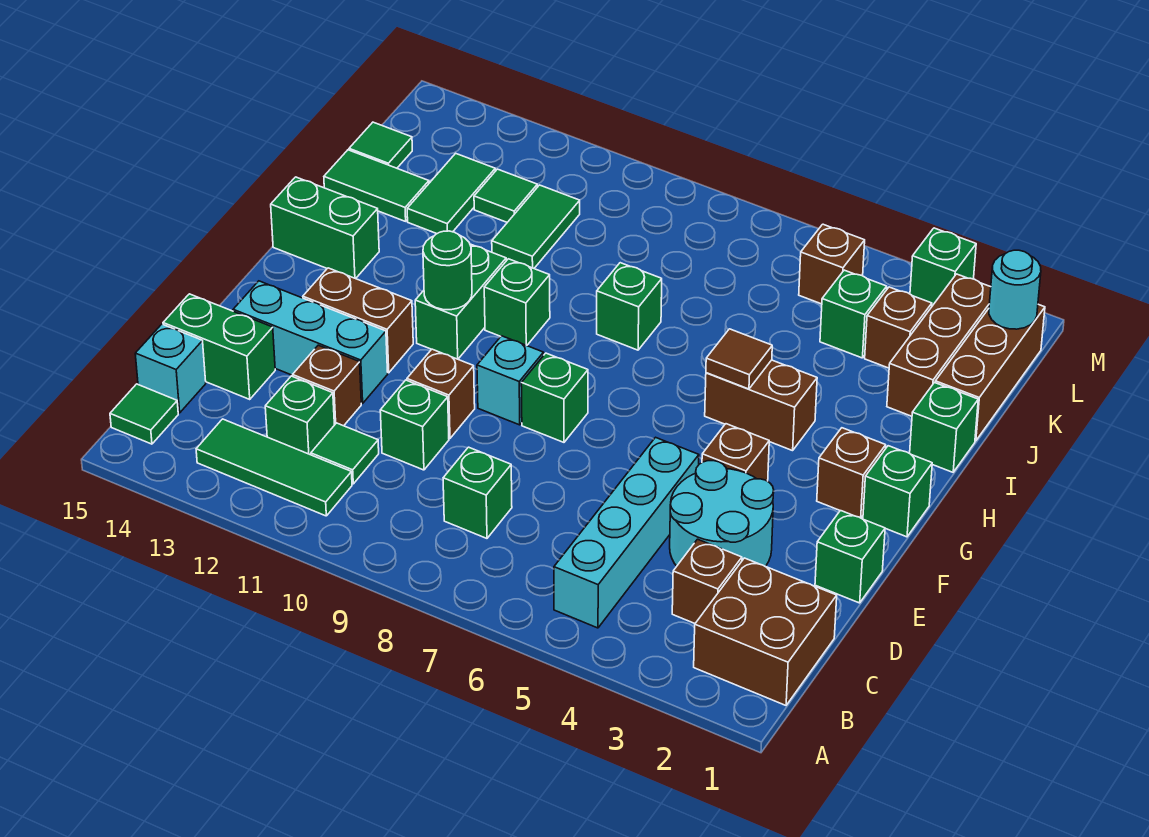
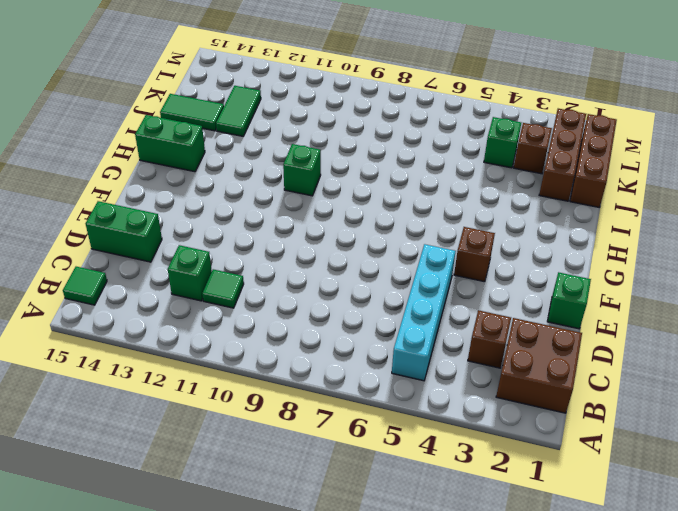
none -> green 1x3 tile [196,419,352,516]
none -> green 1x1 brick [443,447,512,538]
none -> cyan 1x1 brick [135,324,206,413]
none -> cyan 2x2 round brick [670,461,774,566]

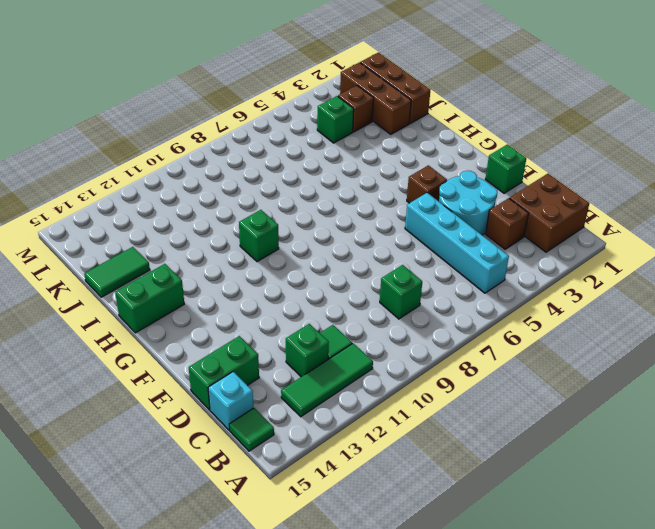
none -> green 1x1 brick [380,380,449,470]
none -> brown 1x1 brick [293,345,361,426]
none -> brown 1x1 brick [407,349,475,438]
none -> cyan 1x3 brick [233,281,388,403]

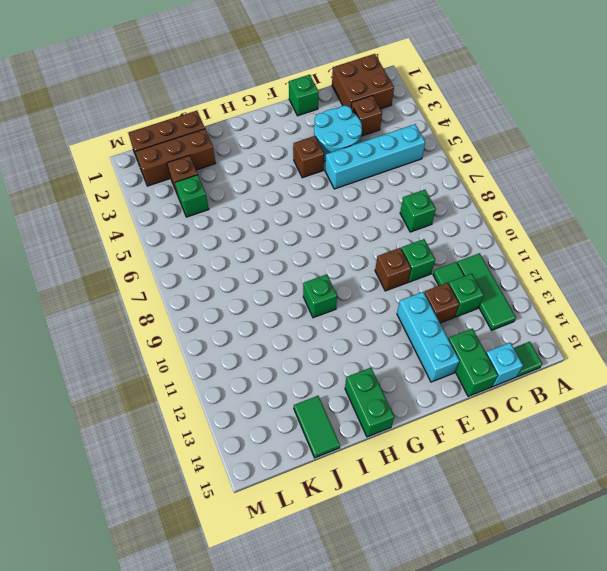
none -> green 1x1 brick [521,353,588,442]
none -> cyan 1x1 brick [477,336,544,425]
none -> brown 1x2 brick [303,268,413,373]
none -> green 1x1 brick [863,446,932,537]

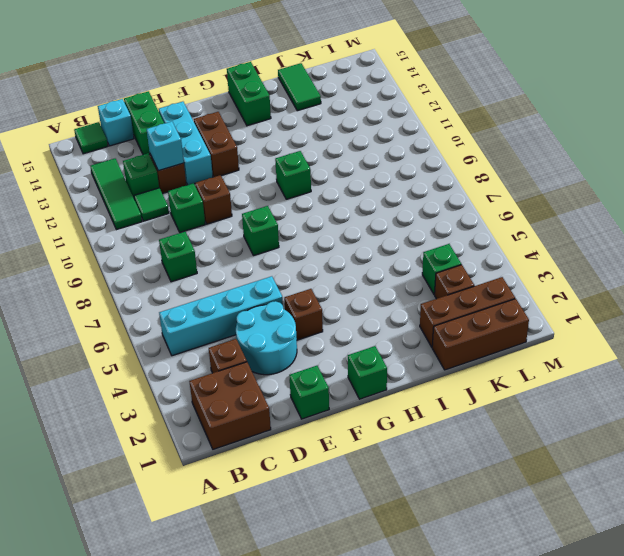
cyan 1x1 brick [147,122,184,171] -> cyan 1x1 brick moved to [477,336,544,425]
none -> brown 1x1 brick [817,428,886,518]
none -> green 1x2 brick [415,244,506,359]
none -> brown 1x2 brick [705,360,817,451]
none -> green 1x1 brick [910,383,978,472]

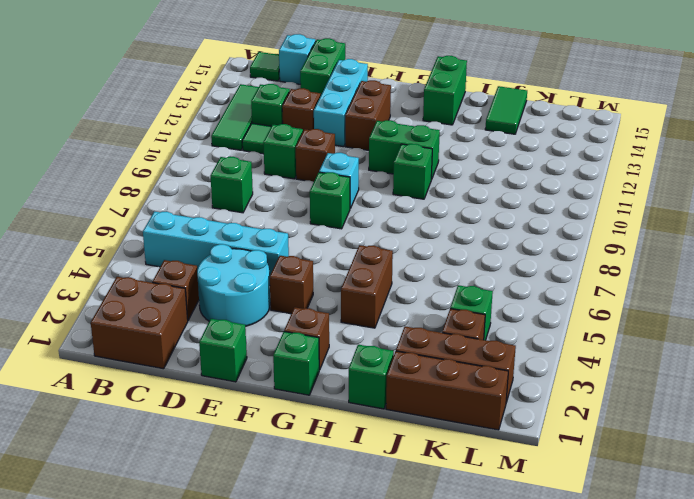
none -> green 1x1 brick [597,263,662,350]
none -> green 1x2 tile [492,185,580,268]
none -> green 1x2 tile [407,153,495,234]
none -> green 1x1 tile [474,169,537,222]

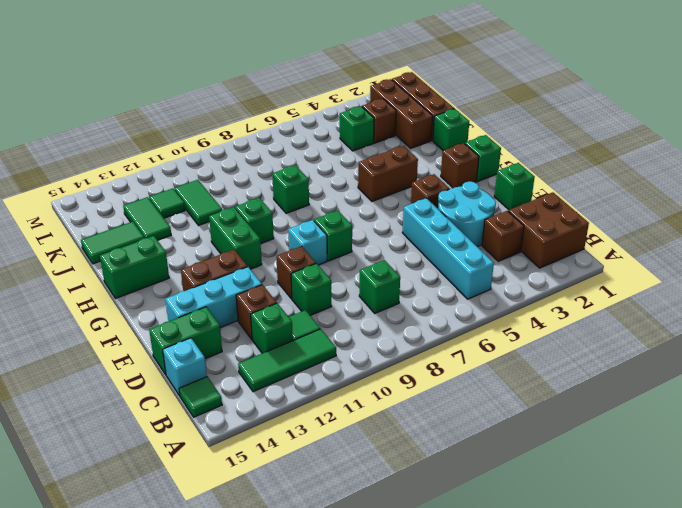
none -> green 1x1 tile [349,122,412,168]
none -> brown 1x1 brick [799,224,865,304]
none -> green 1x1 brick [910,228,976,306]
none -> green 1x1 round brick [423,231,472,310]

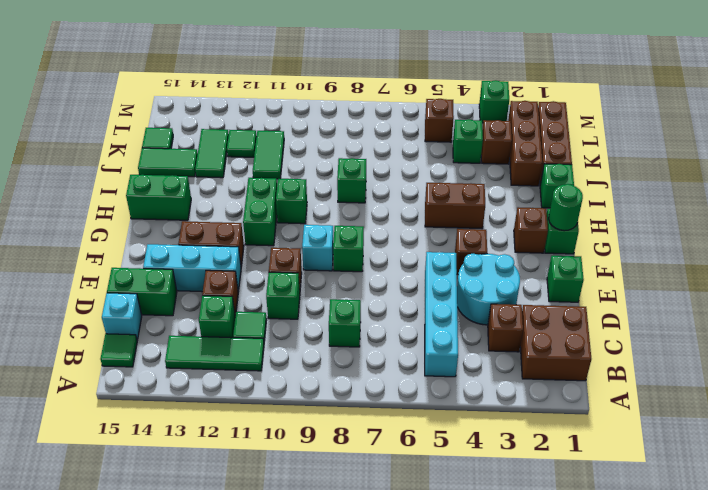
green 1x1 round brick [549,184,583,231] -> green 1x1 round brick moved to [423,231,472,310]
none -> brown 1x1 tile [706,329,772,389]
none -> cyan 1x1 round brick [989,250,1041,329]

